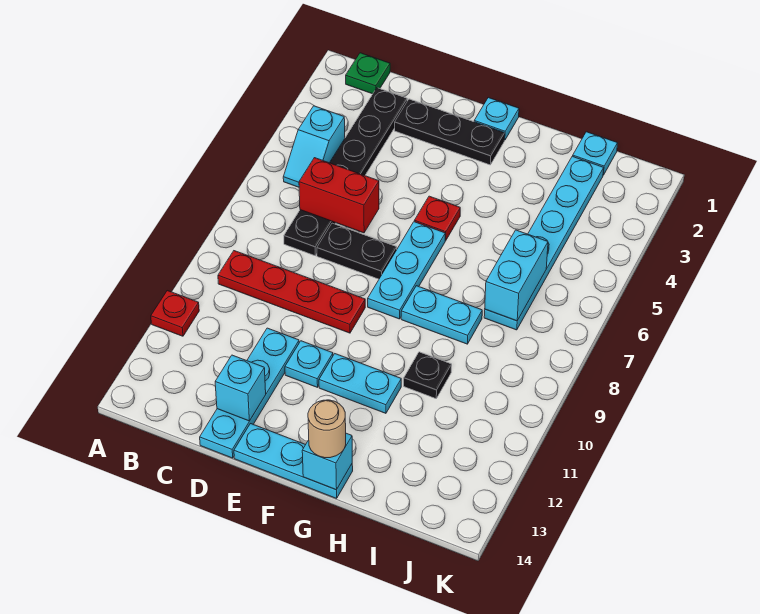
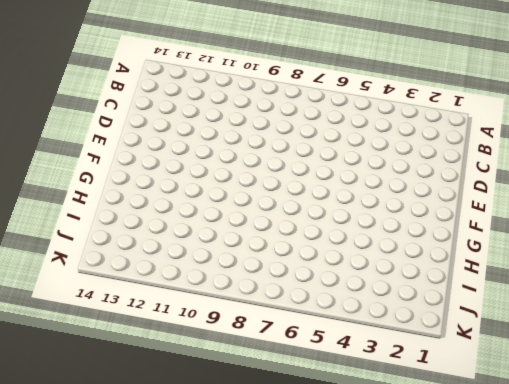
none -> red 1x1 plate [151,291,199,336]
none -> green 1x1 plate [346,53,390,94]
none -> cyan 1x2 slope [283,106,345,187]

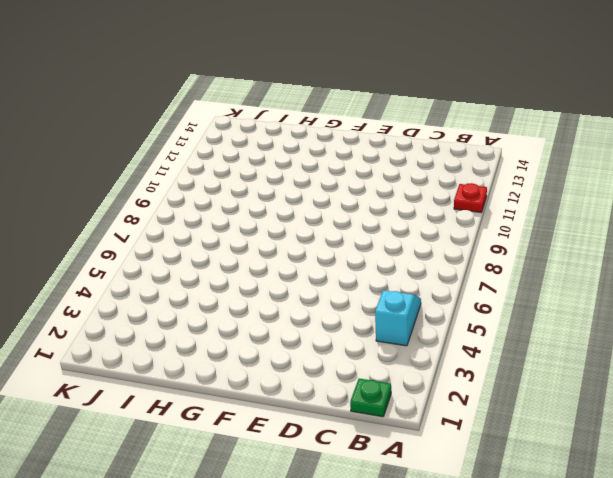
none -> red 1x4 plate [218,251,365,333]
none -> black 1x6 plate [284,88,407,256]
none -> black 1x3 plate [395,99,505,165]

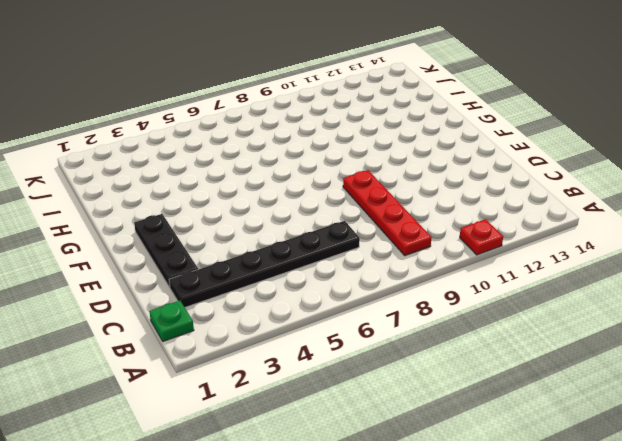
none -> cyan 1x2 slope [283,106,345,187]
none -> black 1x2 plate [317,223,397,279]
none -> cyan 1x4 plate [200,328,299,458]

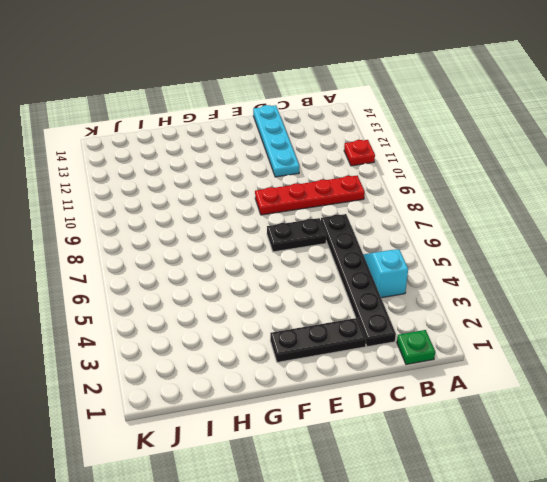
none -> cyan 1x1 plate [285,341,333,387]
none -> cyan 1x3 plate [234,424,353,498]
none -> cyan 1x1 plate [474,98,519,140]

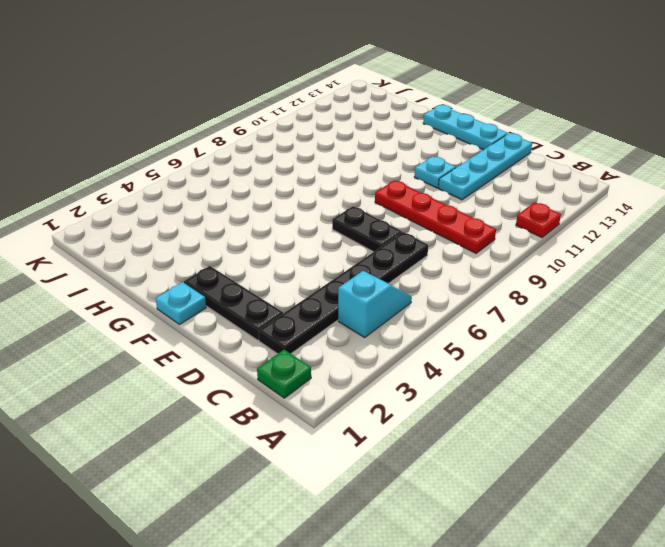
none -> red 1x1 plate [414,196,460,241]
none -> cyan 1x3 plate [368,222,445,319]
none -> cyan 1x2 plate [319,354,401,413]

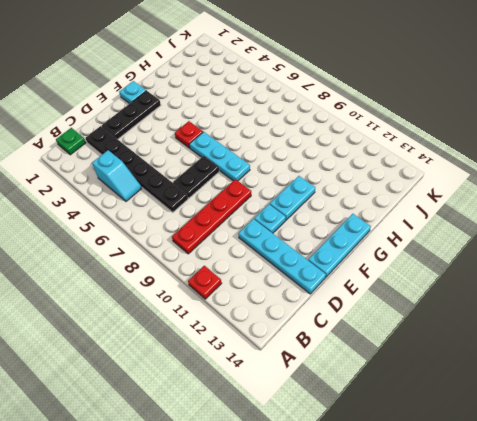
none -> cyan 1x2 plate [401,286,482,344]
none -> black 1x1 plate [404,352,452,399]
none -> cyan 1x1 plate [573,132,618,175]

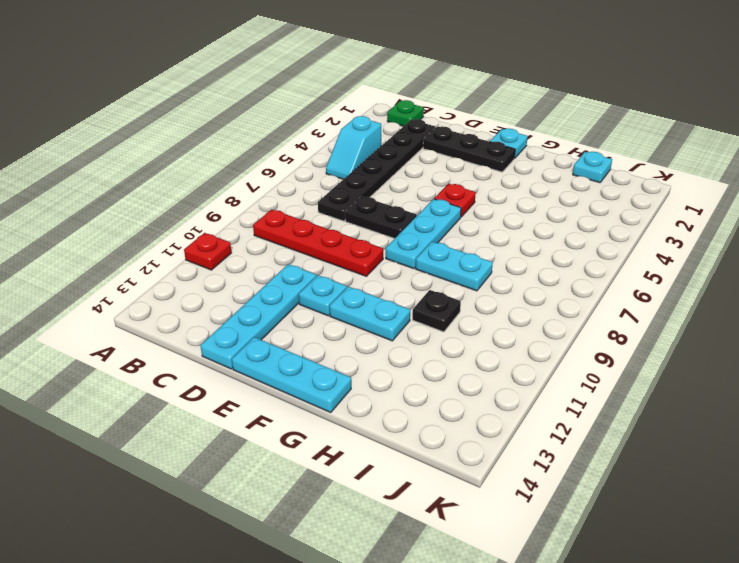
none -> cyan 1x6 plate [484,156,604,330]
none -> red 1x2 brick [299,158,379,233]
none -> cyan 1x1 brick [215,355,266,421]

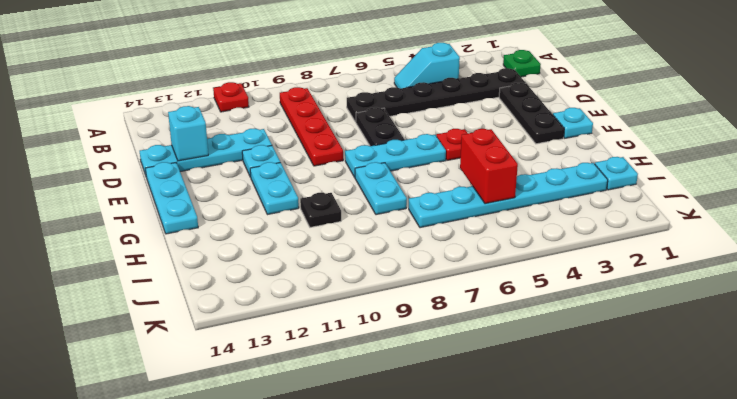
red 1x2 brick [460,129,518,204] -> red 1x2 brick moved to [299,158,379,233]
none -> cyan 1x1 brick [302,433,352,490]
none -> cyan 1x2 brick [485,230,548,321]
none -> tan 1x1 round brick [308,400,346,458]

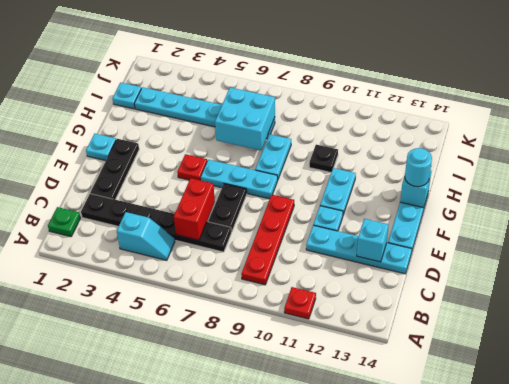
cyan 1x1 round brick [405,148,432,187] -> tan 1x1 round brick [308,400,346,458]
cyan 2x2 brick [215,88,275,150] -> cyan 1x2 brick [485,230,548,321]

